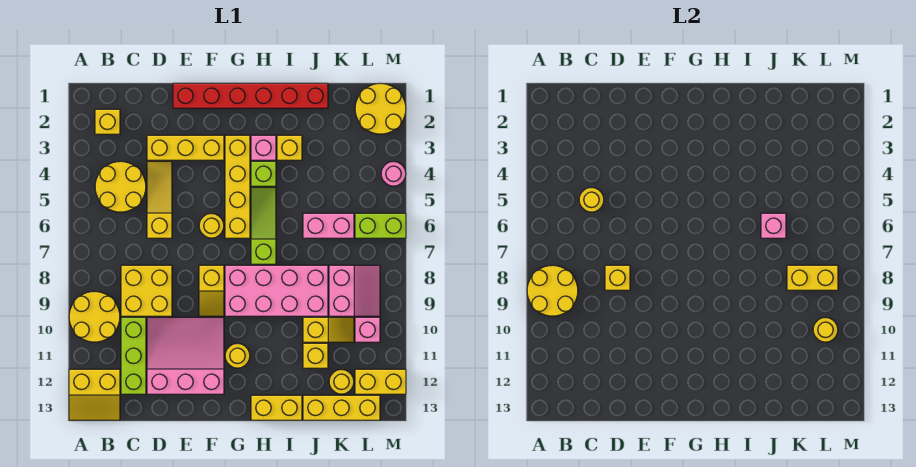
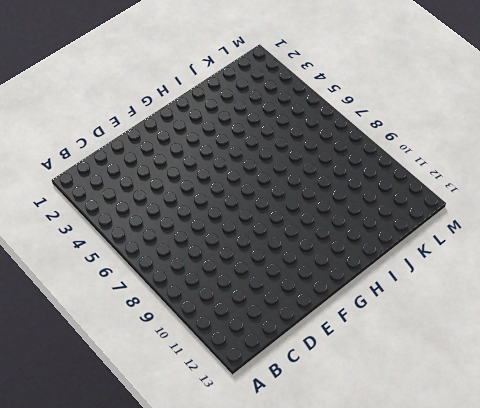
none -> yellow 2x2 round brick [69,291,120,342]
none -> yellow 2x2 slope [69,369,120,420]
none -> yellow 1x1 brick [95,109,120,134]
none -> yellow 2x2 round brick [95,161,146,212]

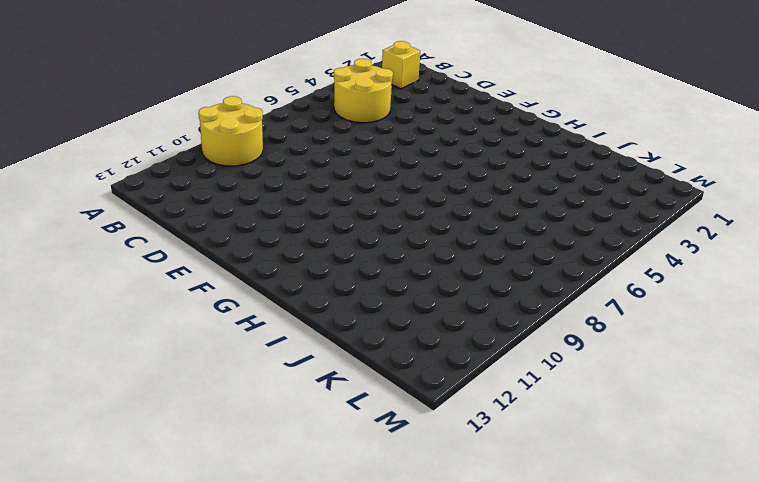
none -> yellow 2x2 slope [69,369,120,420]
none -> yellow 2x2 brick [121,265,172,316]
none -> lime 1x3 brick [121,317,146,394]
none -> yellow 1x3 brick [147,135,224,160]

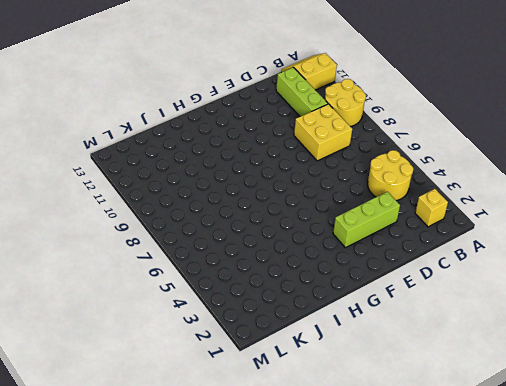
lime 1x3 brick [333,192,400,248] -> yellow 1x3 brick [147,135,224,160]
none -> yellow 1x3 slope [147,161,172,238]
none -> pink 3x3 slope [147,317,224,394]
none -> red 1x6 brick [173,83,328,108]
none -> yellow 1x1 round brick [199,214,224,238]

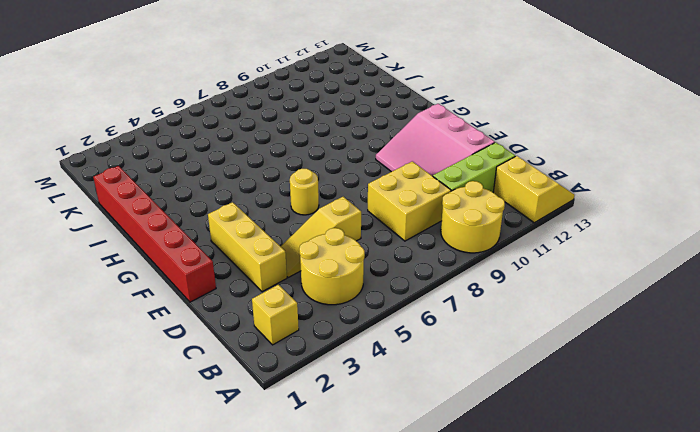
none -> yellow 1x2 slope [199,265,224,316]
none -> yellow 1x4 brick [225,135,250,238]
none -> pink 2x4 brick [225,265,328,316]
none -> yellow 1x1 round brick [225,344,250,368]

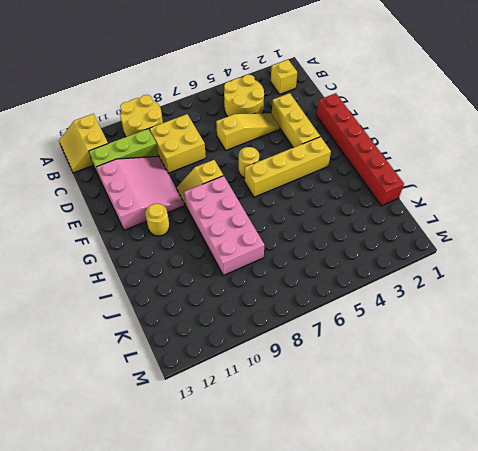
none -> pink 1x1 brick [251,135,276,160]
none -> lime 1x1 brick [251,161,276,186]
none -> lime 1x3 slope [251,187,276,264]
none -> yellow 1x2 brick [251,395,302,420]

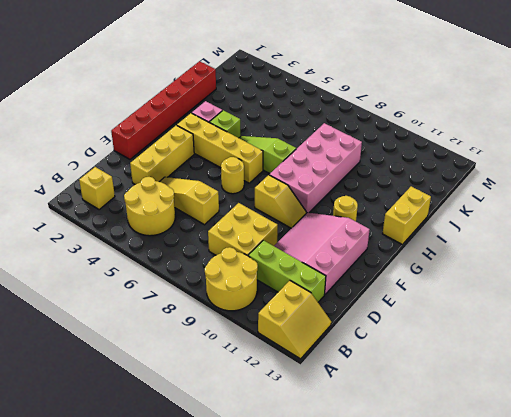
none -> yellow 1x1 brick [277,135,302,160]
none -> pink 1x2 brick [303,213,354,238]
none -> yellow 1x2 slope [303,317,354,342]
none -> yellow 1x1 brick [303,343,328,368]

